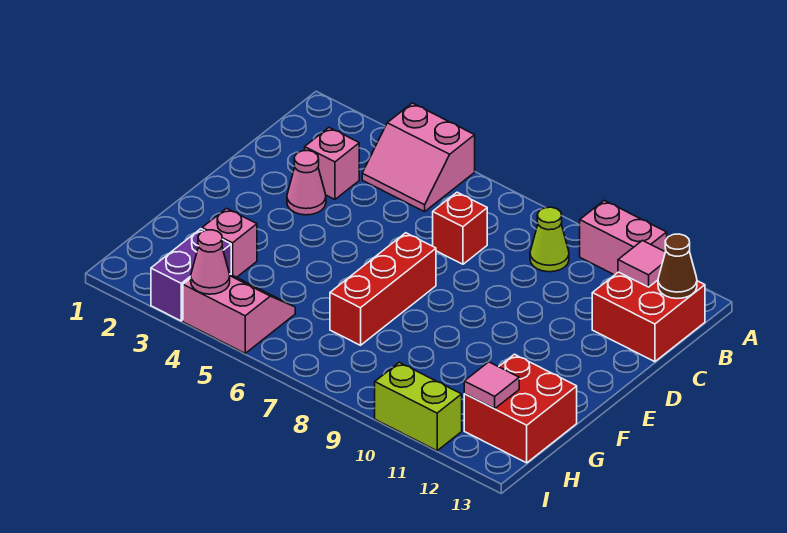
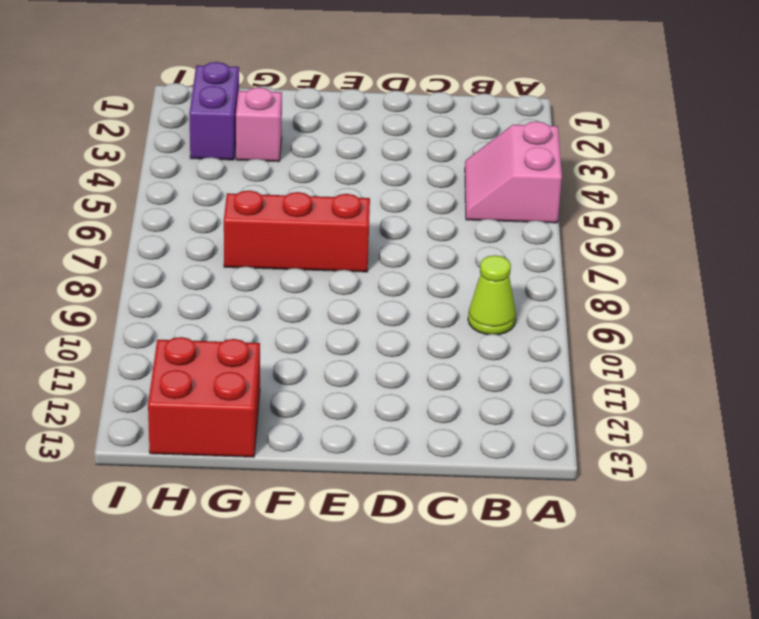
purple 1x2 brick [189,62,239,160] -> purple 1x2 brick turned to [151,229,231,321]
none -> pink 1x2 brick [580,200,667,275]
none -> red 2x2 brick [592,272,705,362]
none -> pink 1x1 brick [305,128,359,199]

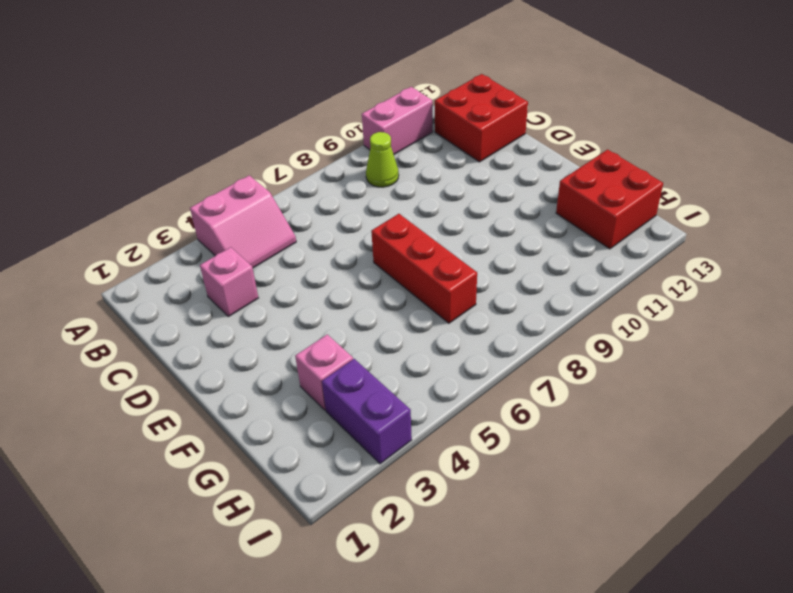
none -> red 1x1 brick [433,192,487,264]
none -> pink 1x1 cone [287,151,326,215]
none -> pink 2x2 slope [183,274,295,353]

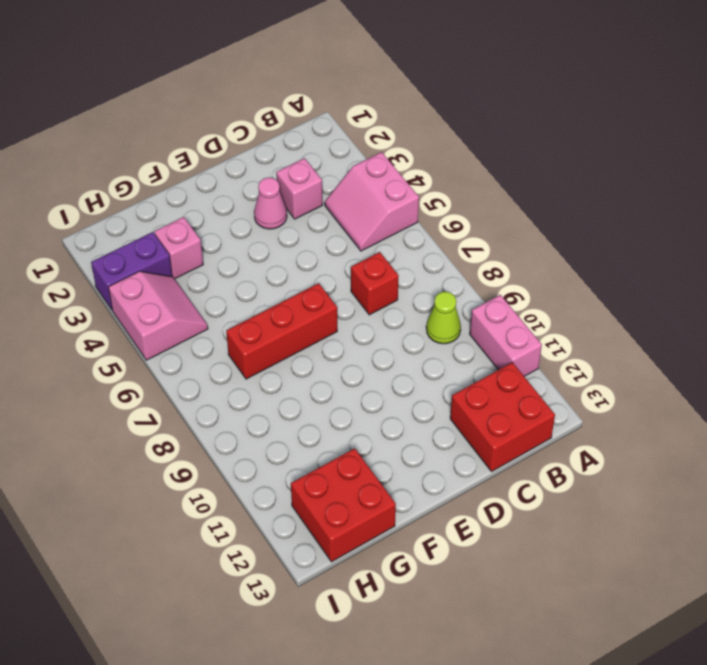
none -> lime 1x2 brick [375,362,462,451]
none -> pink 1x1 tile [618,240,665,287]
none -> brown 1x1 cone [658,234,697,299]

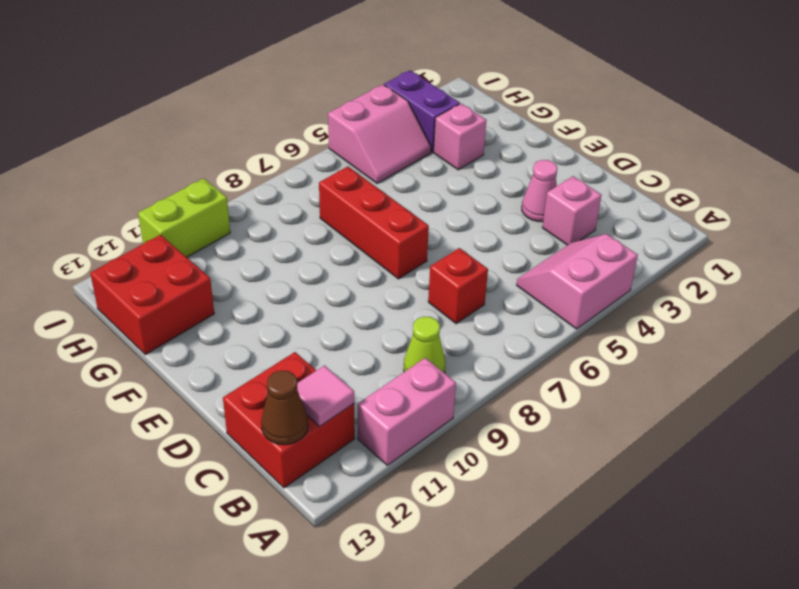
none -> pink 1x1 tile [464,362,519,409]
none -> pink 1x1 cone [191,230,230,294]

